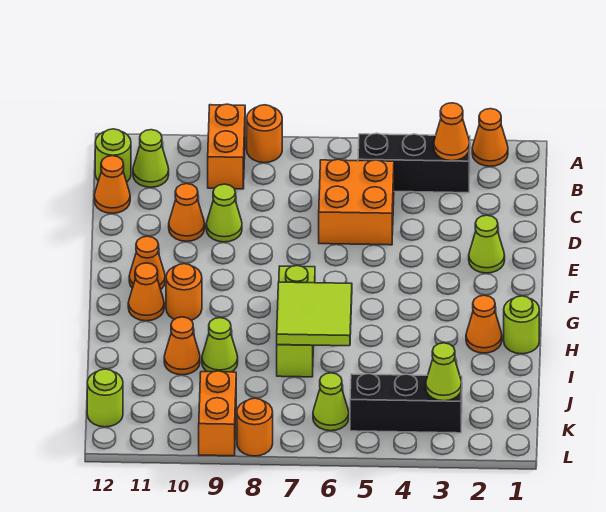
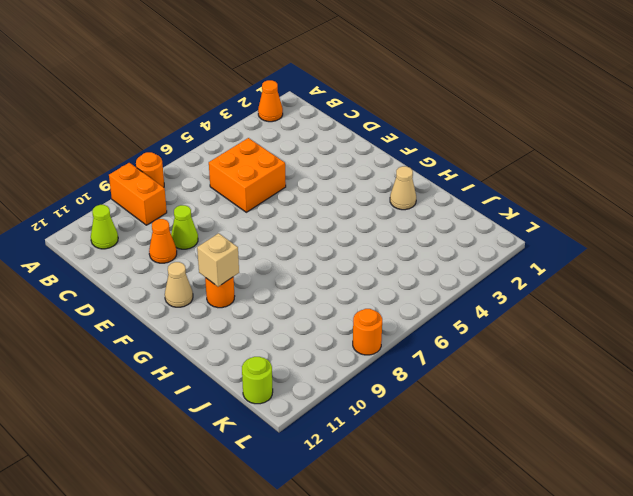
tan 1x1 cone [165,262,193,307] -> orange 1x1 cone [129,236,165,289]
tan 1x1 brick [197,233,239,287] -> none
tan 1x1 cone [390,166,416,210] -> orange 1x1 cone [466,295,502,353]
none -> black 1x3 brick [358,133,470,193]
none -> lime 1x1 round brick [95,129,131,182]
none -> orange 1x1 cone [94,156,130,213]

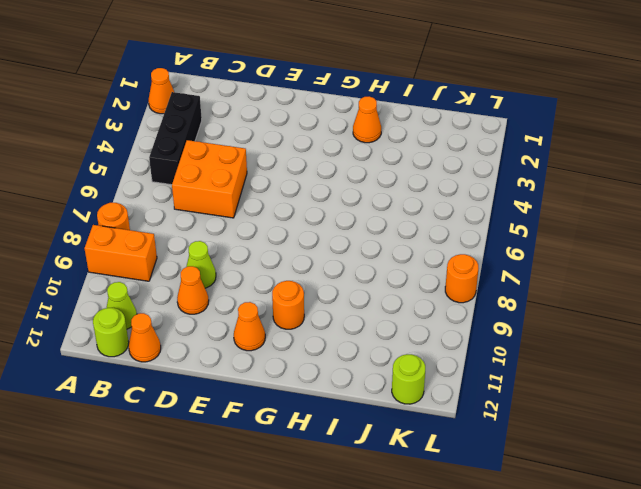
none -> lime 1x1 cone [469,215,505,273]
none -> lime 1x3 brick [277,266,315,377]
none -> orange 1x1 cone [128,263,164,321]

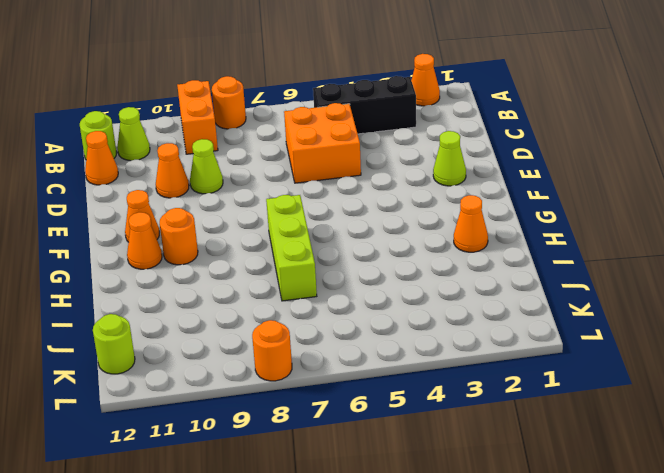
none -> lime 1x1 round brick [504,296,539,354]
none -> lime 1x1 cone [202,318,238,372]
none -> orange 1x1 cone [164,317,200,375]

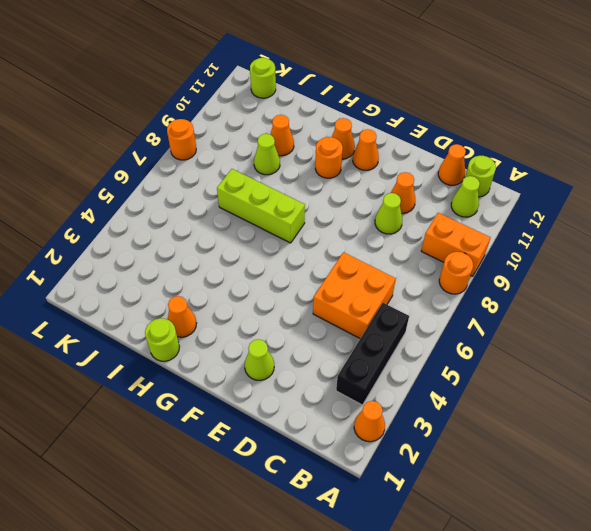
none -> black 1x3 brick [350,374,462,433]
none -> lime 1x1 cone [313,373,349,431]
none -> orange 1x2 brick [199,371,236,456]

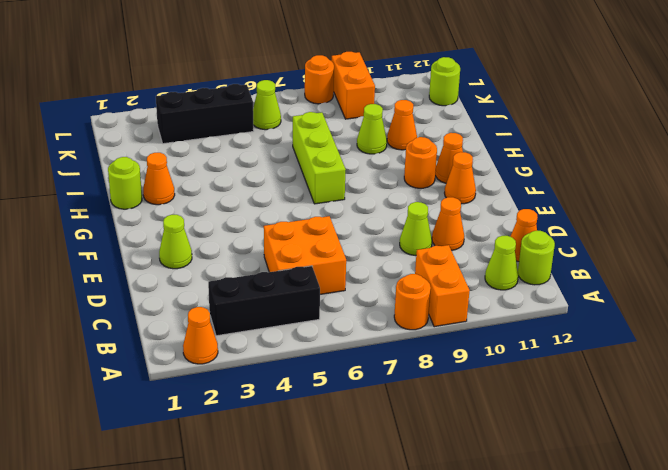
none -> orange 1x1 cone [434,103,470,161]
none -> lime 2x2 tile [277,282,352,346]
none -> lime 1x1 cone [426,343,462,401]

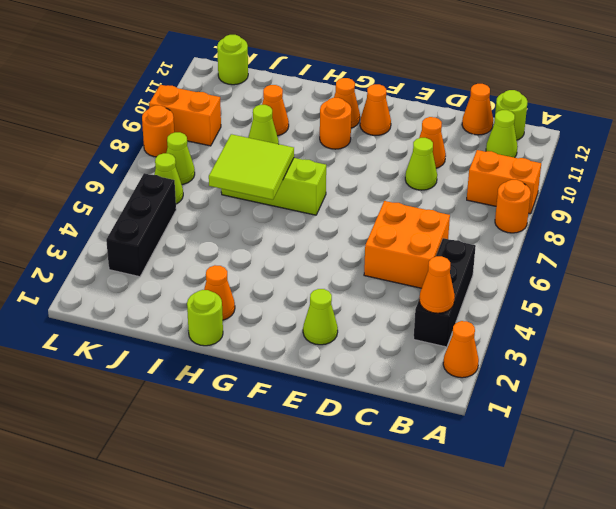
lime 1x1 cone [166,132,195,184] -> lime 1x1 cone moved to [426,343,462,401]

